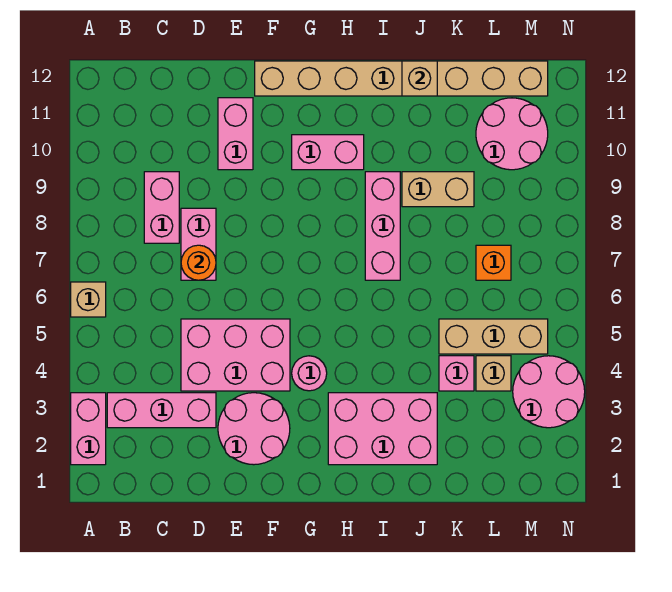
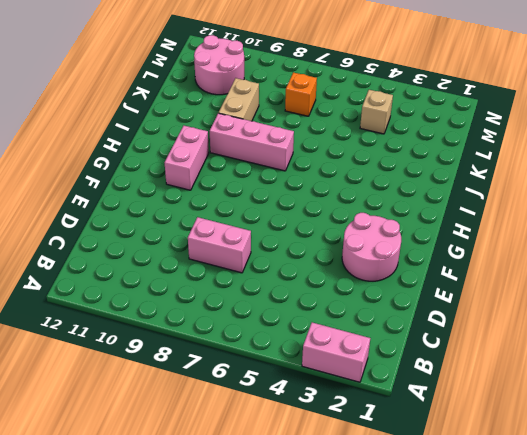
none -> tan 1x1 brick [71,282,106,317]
none -> pink 1x3 brick [107,393,216,428]
none -> pink 1x2 brick [144,172,179,243]

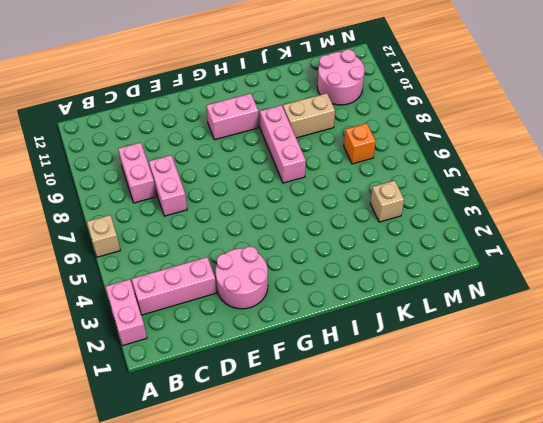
none -> pink 2x3 brick [181,319,290,391]
none -> pink 1x2 brick [218,98,253,170]
none -> tan 1x8 brick [255,61,548,96]

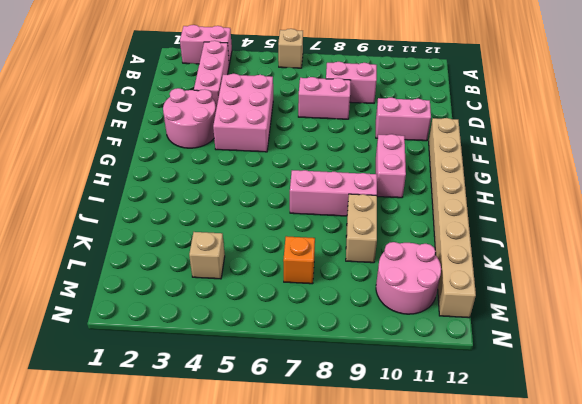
none -> pink 1x1 round brick [292,356,327,391]
none -> pink 2x3 brick [328,393,437,465]
none -> pink 1x1 brick [439,356,474,391]

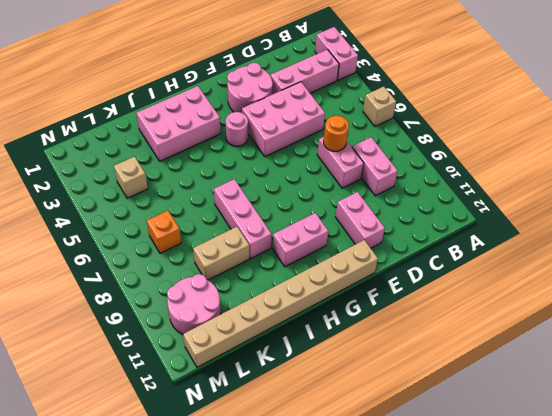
none -> pink 1x1 brick [439,356,474,391]
none -> tan 1x3 brick [439,319,548,354]
none -> pink 2x2 round brick [513,356,585,428]

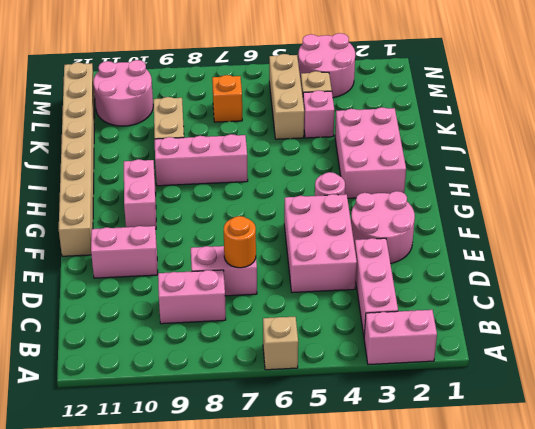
none -> tan 1x1 brick [402,61,437,96]

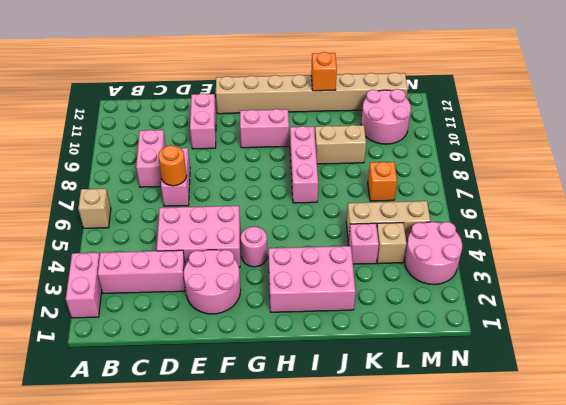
orange 1x1 brick [311,52,337,91] -> tan 1x1 brick [402,61,437,96]

